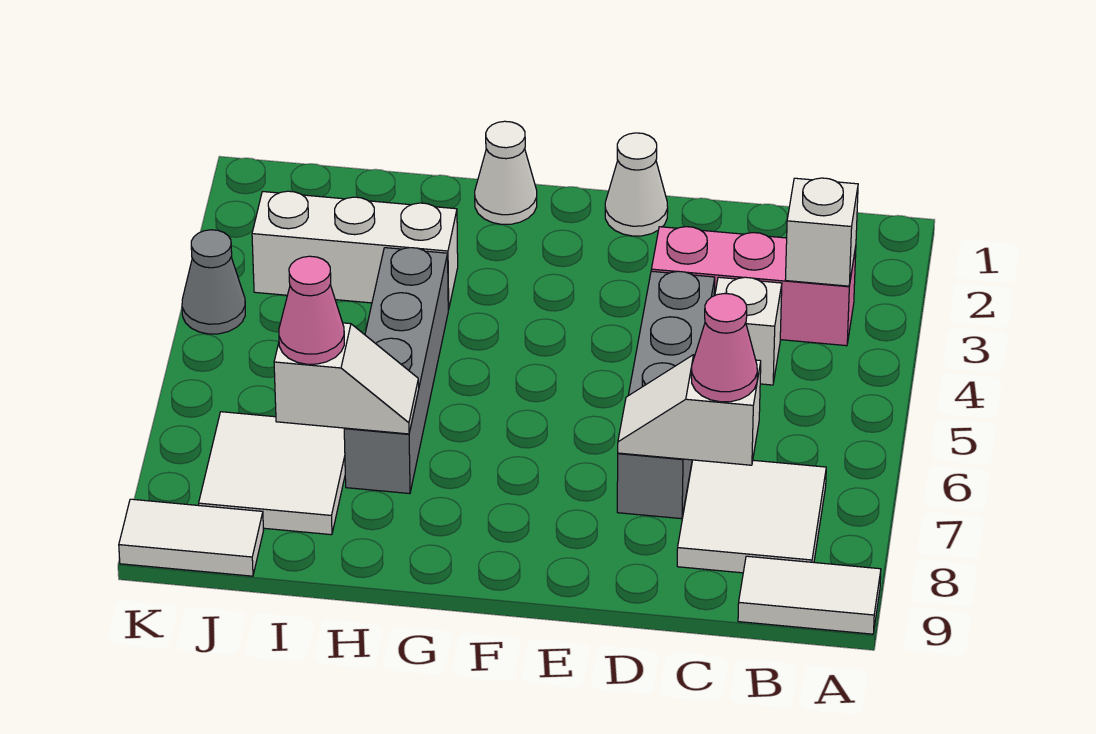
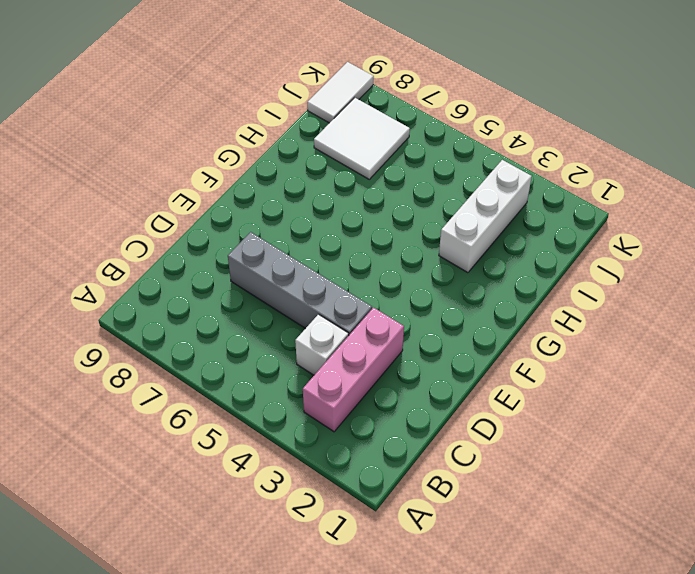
none -> white 1x2 tile [738,556,881,634]
none -> white 2x2 tile [677,460,826,573]
none -> white 1x1 cone [605,133,668,236]

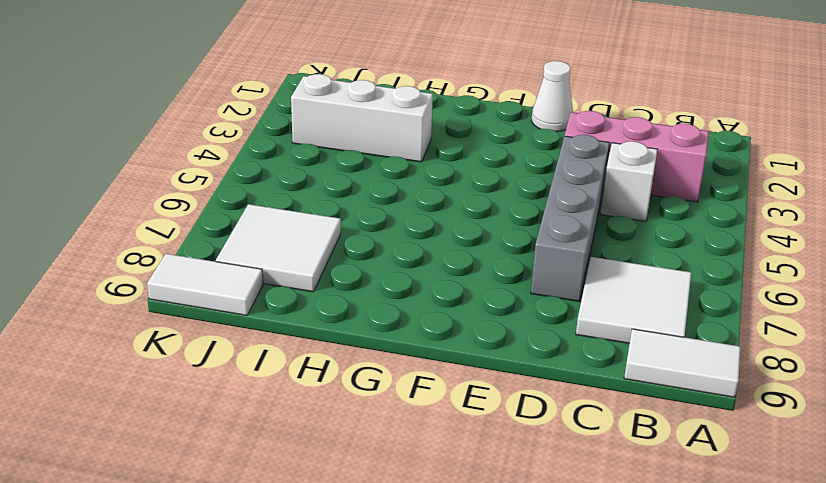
none -> white 1x1 cone [475,121,537,224]
none -> grey 1x4 brick [344,248,448,494]
none -> grey 1x1 cone [182,230,245,334]

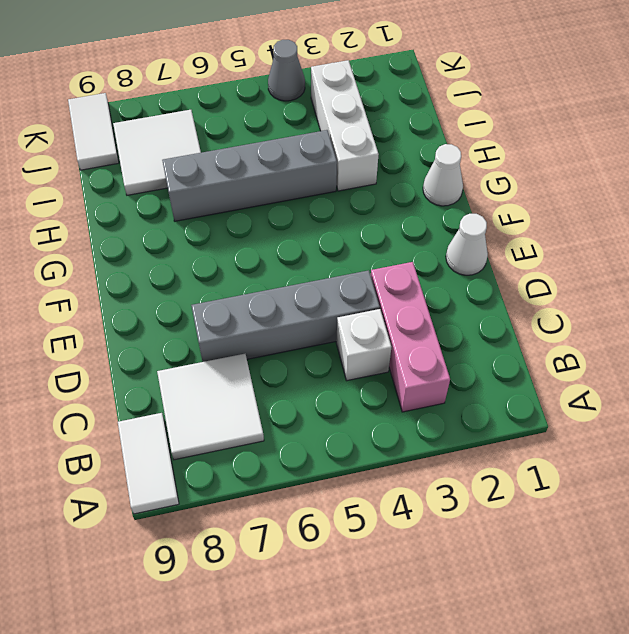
none -> white 1x1 brick [785,178,858,286]
none -> white 1x2 slope [618,355,761,465]
none -> white 1x2 slope [274,323,419,434]

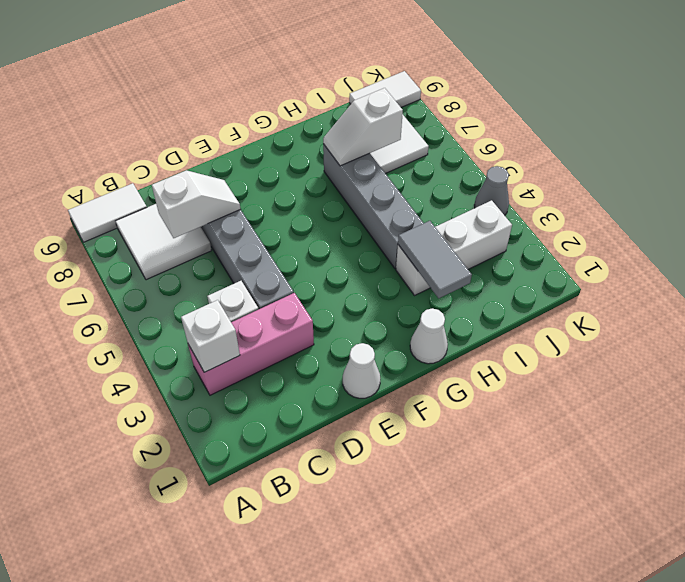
grey 1x2 tile [398,221,472,298] -> none
none -> pink 1x1 cone [691,293,757,402]
none -> pink 1x1 cone [279,256,344,364]

